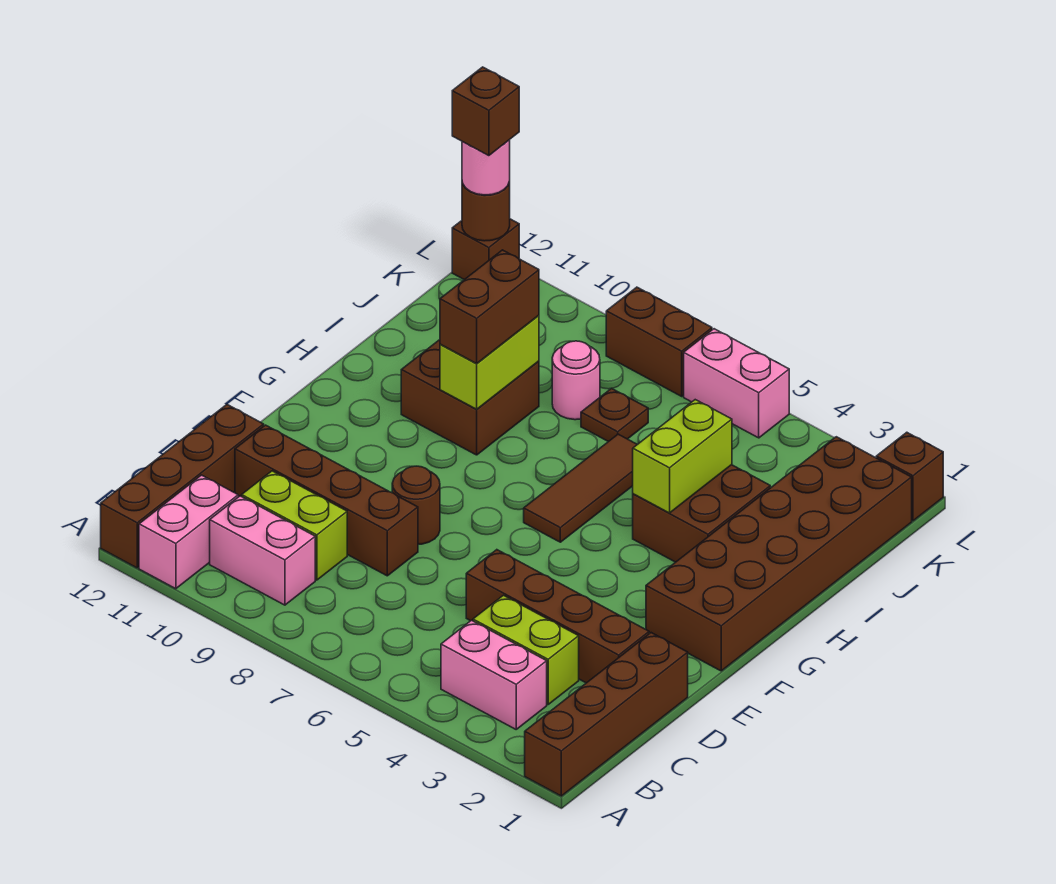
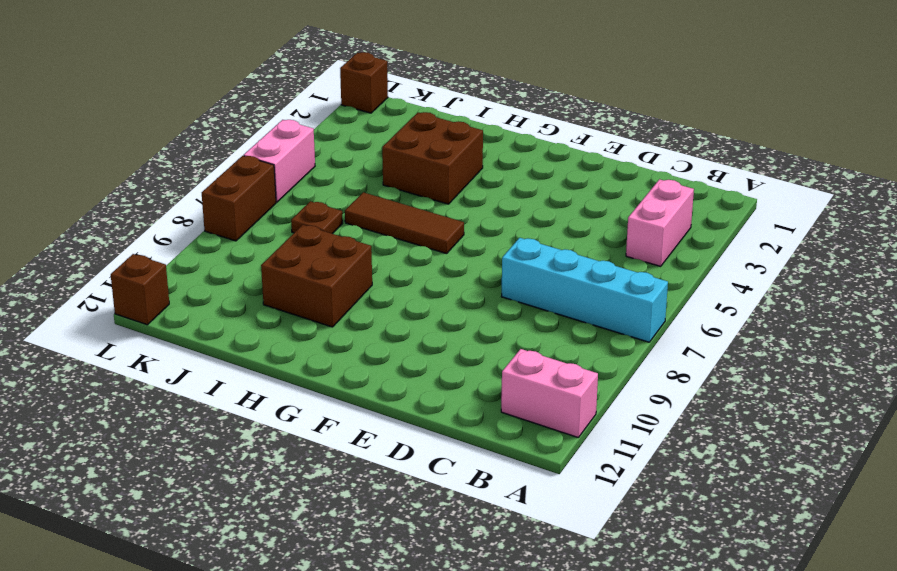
cyan 1x4 brick [501,238,668,342] -> none
none -> brown 1x4 brick [525,633,688,796]
none -> brown 1x4 brick [101,405,264,568]
none -> pink 1x2 brick [210,496,315,605]

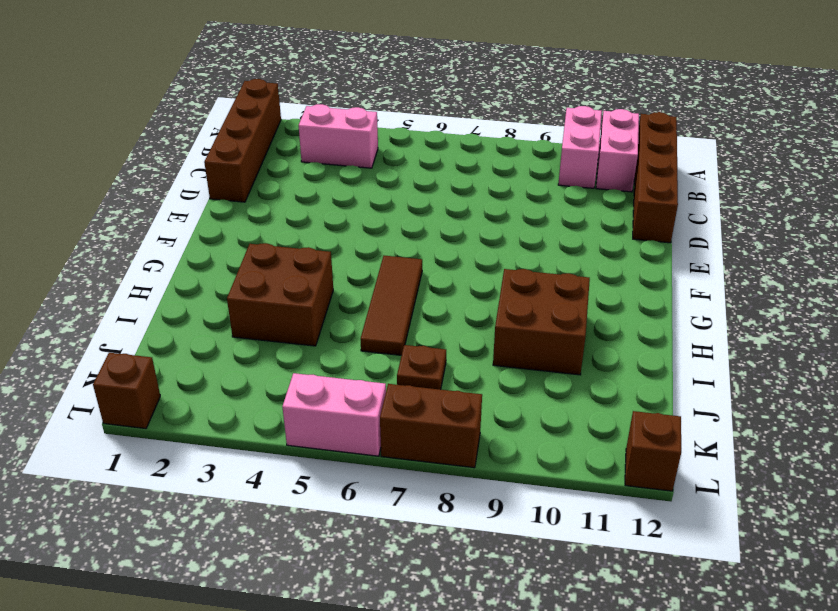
pink 1x2 brick [558,106,602,188] -> pink 1x2 brick turned to [210,496,315,605]
none -> lime 1x2 brick [473,595,579,704]
none -> lime 1x2 brick [242,471,347,580]
none -> brown 1x4 brick [466,550,649,683]

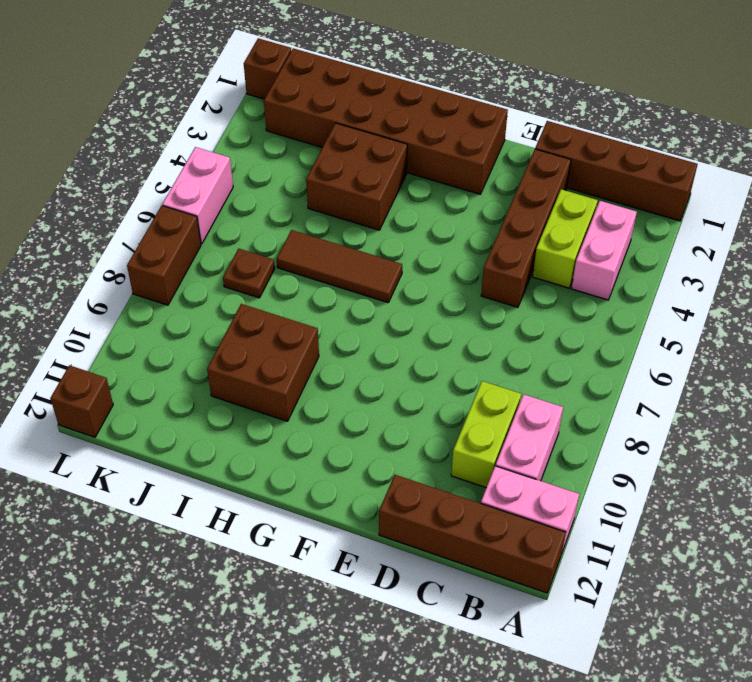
none -> brown 1x4 brick [235,425,418,576]
none -> brown 1x1 round brick [392,466,440,544]
none -> pink 1x1 round brick [552,341,600,420]

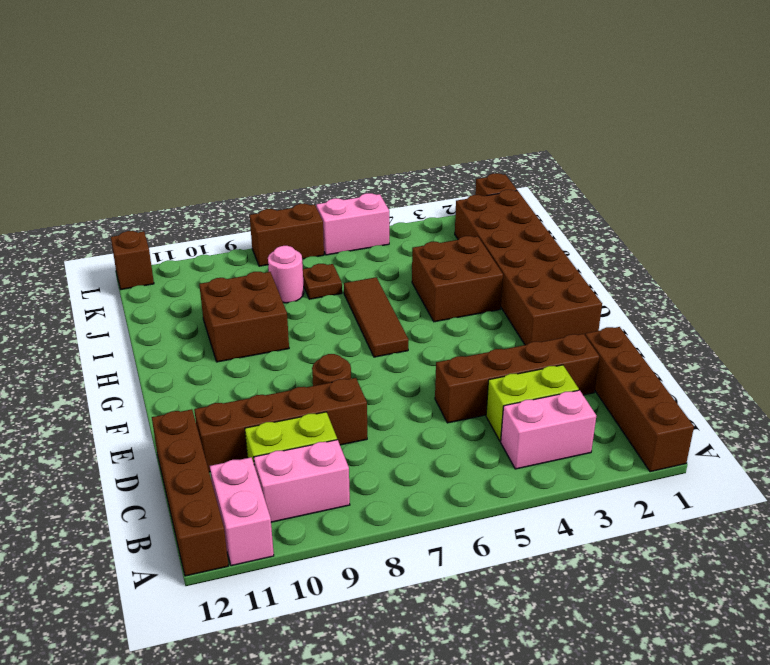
none -> lime 1x2 brick [633,400,732,513]
none -> lime 1x2 brick [440,315,539,409]
none -> brown 1x1 round brick [462,182,510,241]

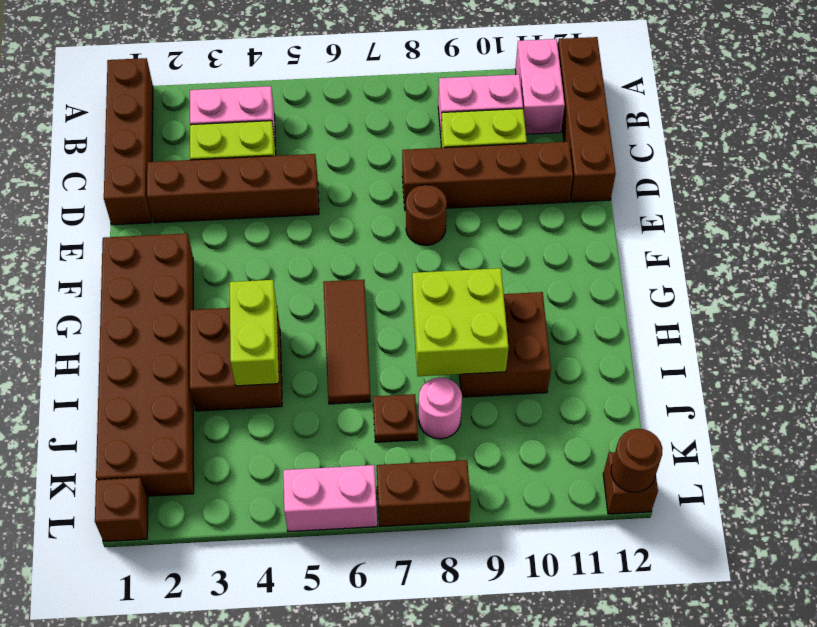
lime 2x2 brick [412,268,509,376] -> lime 1x2 brick [440,315,539,409]
none -> brown 1x2 brick [440,250,539,363]
none -> pink 1x1 round brick [462,140,510,195]
none -> brown 1x1 brick [452,67,519,156]

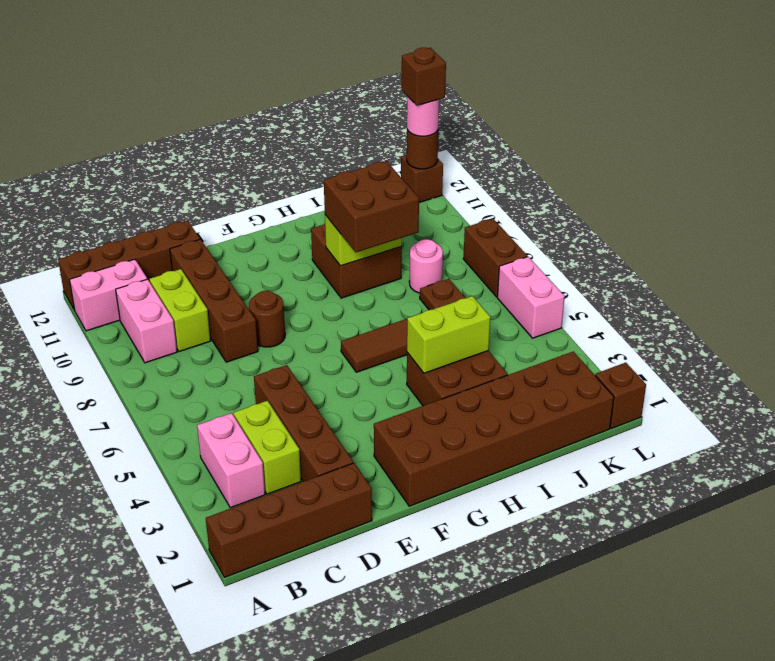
brown 2x2 brick [324,161,419,252] -> brown 1x2 brick [440,250,539,363]

